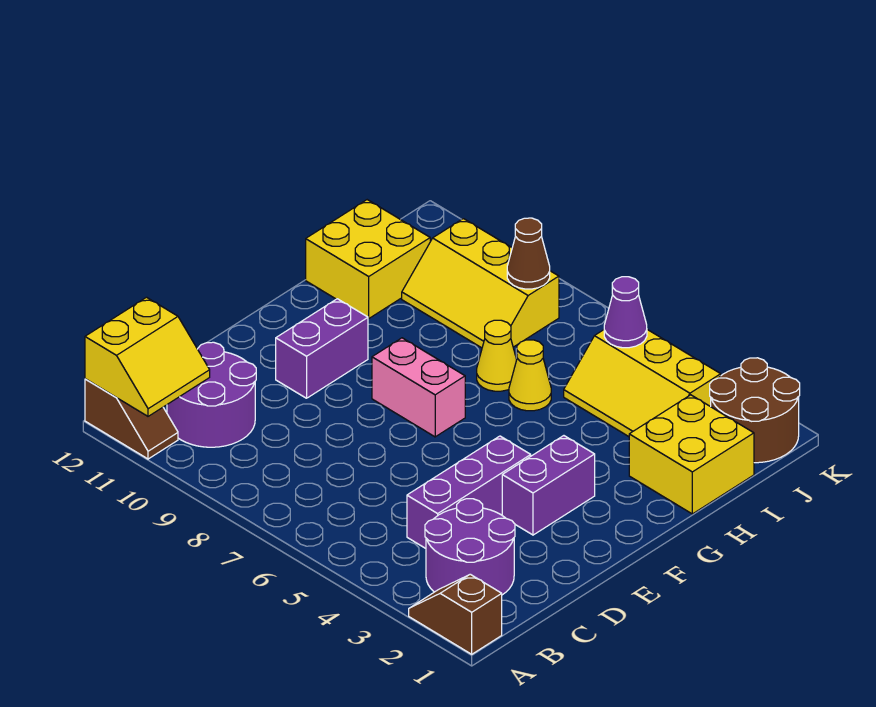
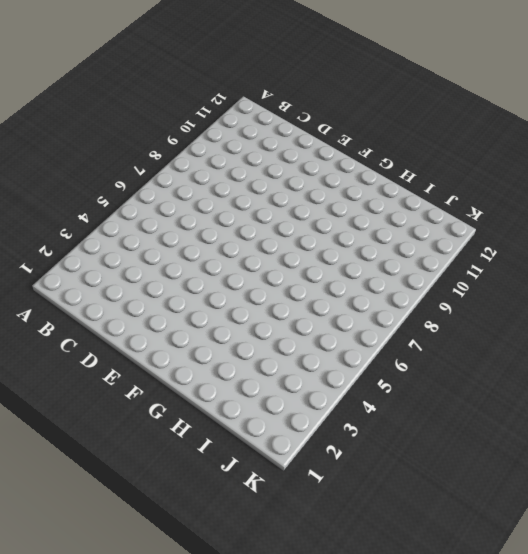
none -> brown 1x2 slope [409,574,502,654]
none -> brown 1x2 slope [85,379,178,459]
none -> purple 2x2 round brick [425,499,515,595]

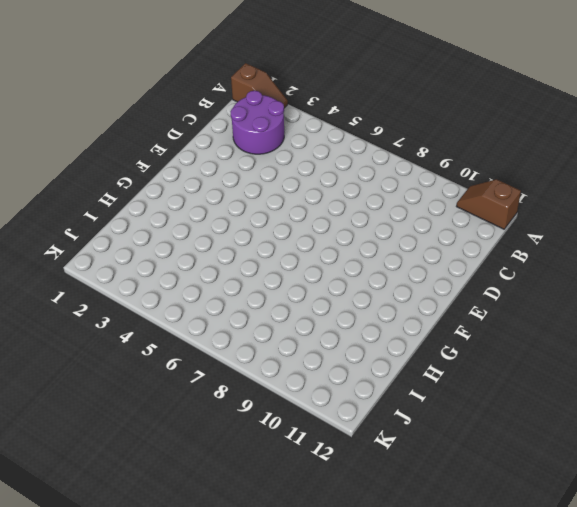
none -> purple 2x2 round brick [167,342,256,447]
none -> purple 1x3 brick [407,436,531,548]
none -> purple 1x2 brick [502,436,595,535]

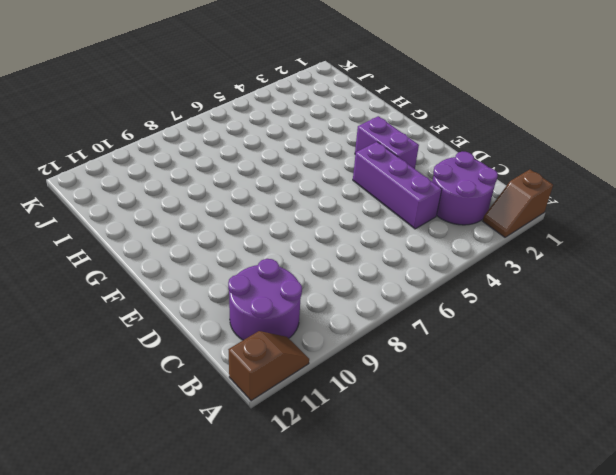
none -> purple 1x2 brick [276,299,368,398]
none -> pink 1x2 brick [372,338,465,437]
none -> yellow 2x2 brick [629,395,754,514]

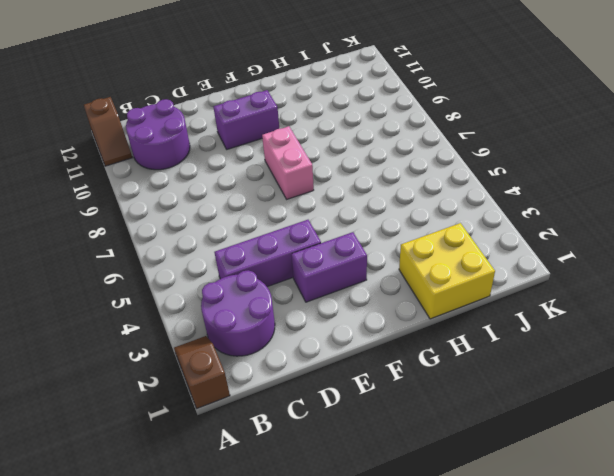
none -> yellow 1x1 cone [509,340,551,411]
none -> yellow 1x1 cone [477,320,517,391]
none -> yellow 2x2 brick [306,200,430,318]

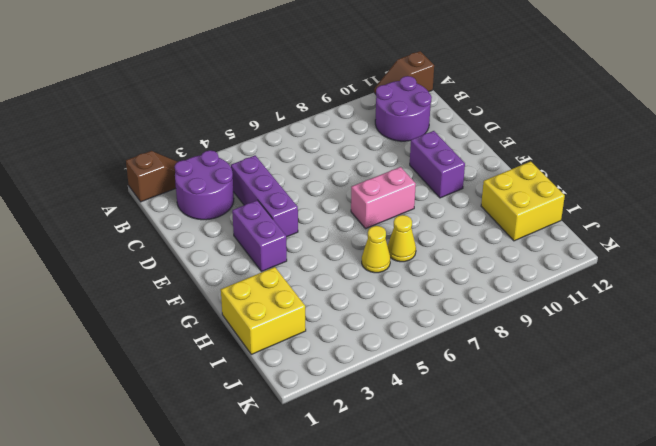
none -> yellow 2x3 slope [564,330,721,437]
none -> yellow 2x3 slope [402,219,559,348]
none -> brown 2x2 round brick [710,358,800,463]

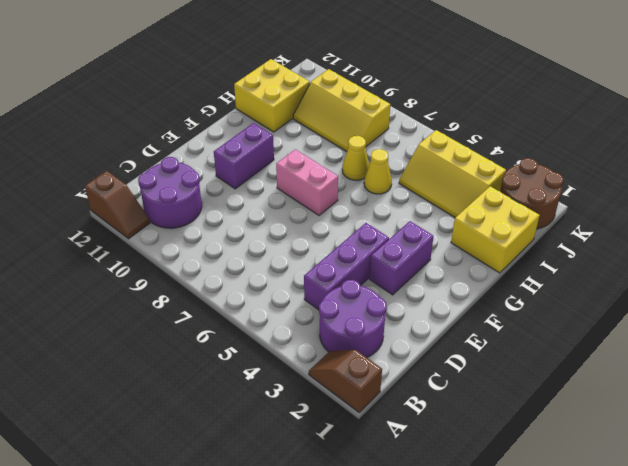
none -> yellow 2x2 slope [85,297,210,416]
none -> purple 1x1 cone [604,277,647,348]
none -> brown 1x1 cone [507,218,550,289]

